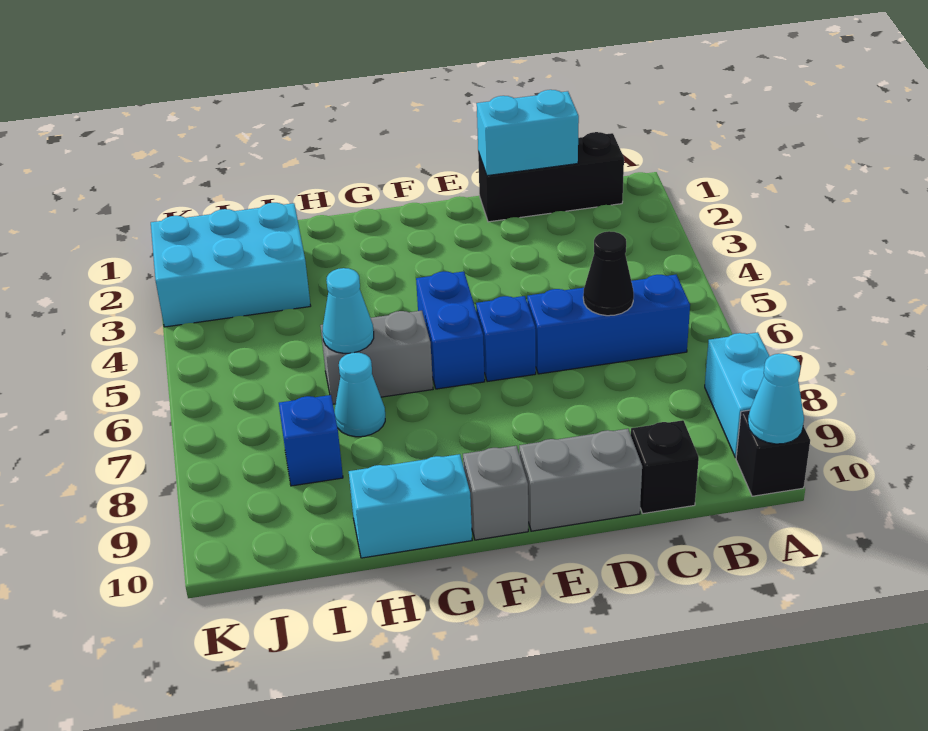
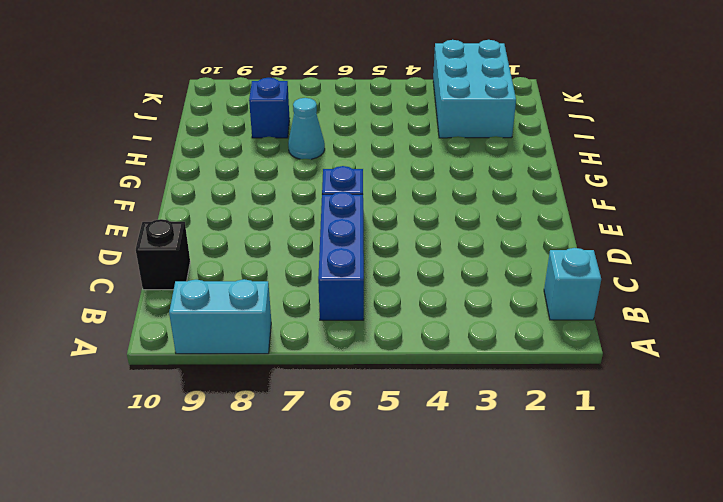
cyan 1x1 brick [544,248,601,320] -> black 1x3 brick [478,132,624,222]
none -> black 1x1 brick [736,410,810,496]
none -> grey 1x2 brick [519,429,642,531]
none -> blue 1x2 brick [416,272,485,389]

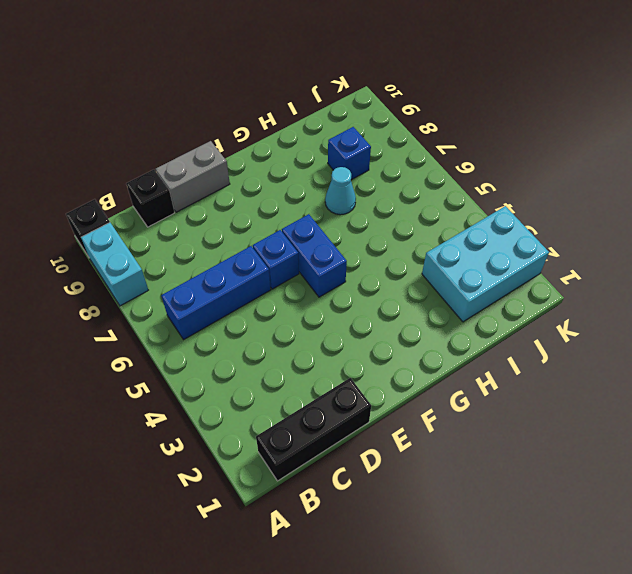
none -> grey 1x1 brick [463,446,528,540]
none -> grey 1x2 brick [320,311,433,404]
none -> cyan 1x2 brick [349,454,472,558]

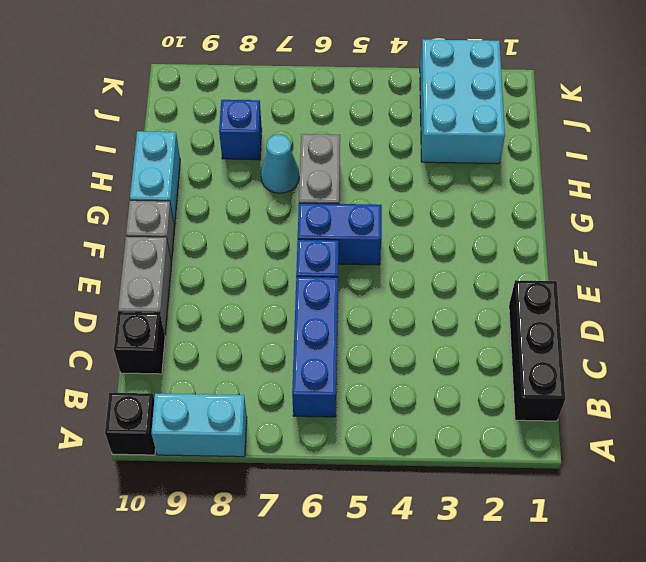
none -> cyan 1x1 cone [748,354,804,444]
none -> cyan 1x2 brick [477,90,579,176]
none -> black 1x1 cone [583,231,634,316]

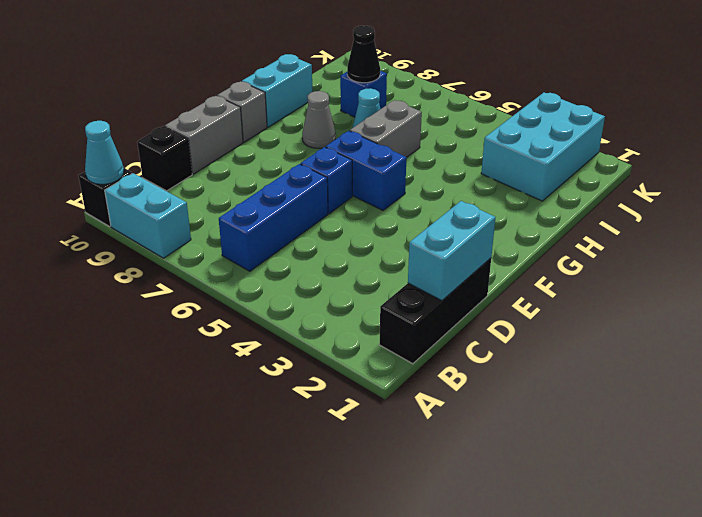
grey 1x1 cone [302,91,336,148] -> none
black 1x1 cone [347,26,380,83] -> black 1x1 cone moved to [583,231,634,316]
none -> cyan 1x1 cone [322,268,374,353]

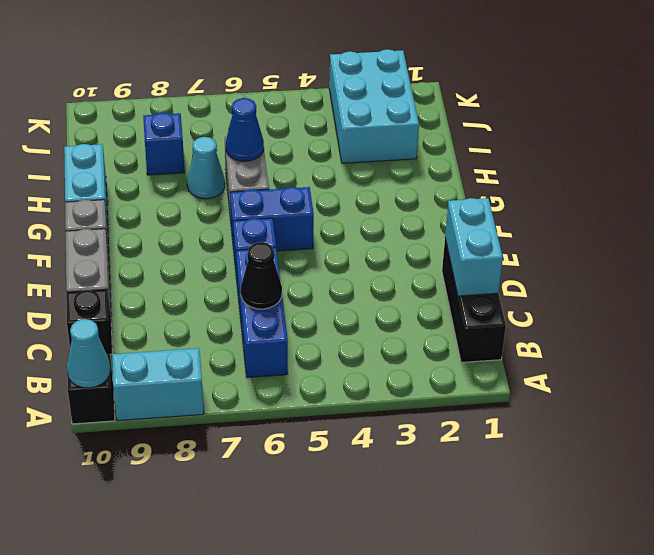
blue 1x1 cone [226,98,264,161] -> cyan 1x1 cone [322,268,374,353]

